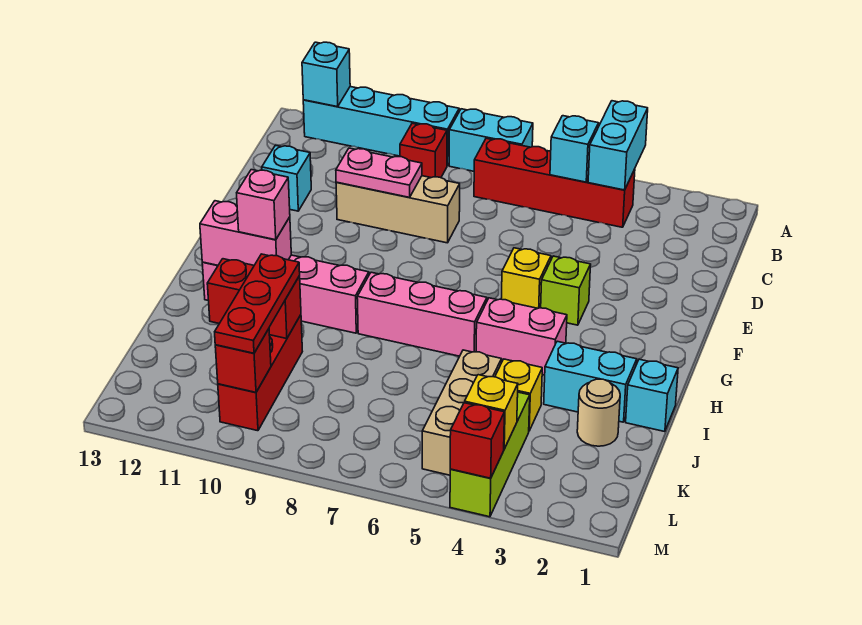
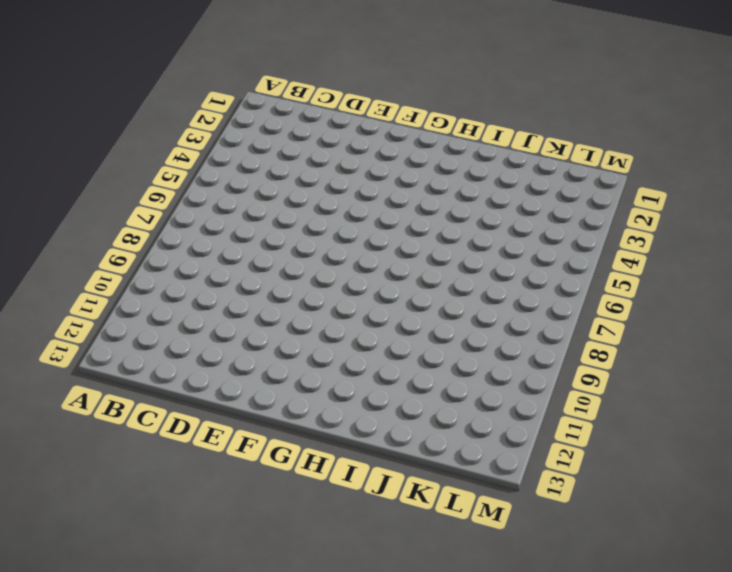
none -> cyan 1x2 brick [449,109,533,171]
none -> cyan 1x4 brick [303,87,459,166]
none -> red 1x4 brick [474,138,635,227]

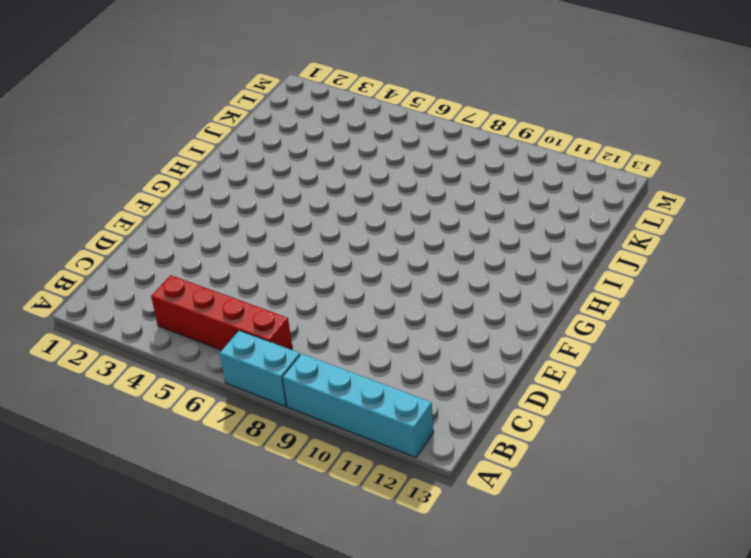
none -> red 1x1 brick [400,123,447,178]
none -> tan 1x3 brick [336,176,460,243]
none -> cyan 1x1 brick [262,145,311,211]

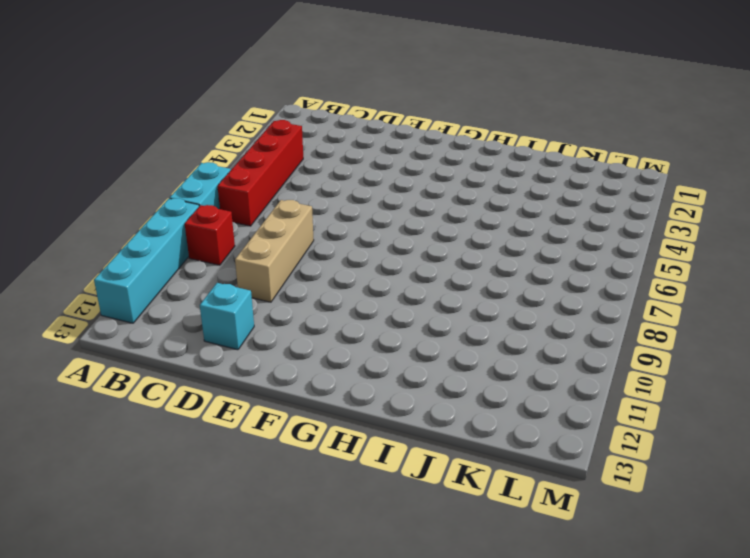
none -> lime 1x1 brick [541,256,591,325]
none -> yellow 1x1 brick [501,248,551,308]
none -> pink 1x2 brick [476,298,567,375]

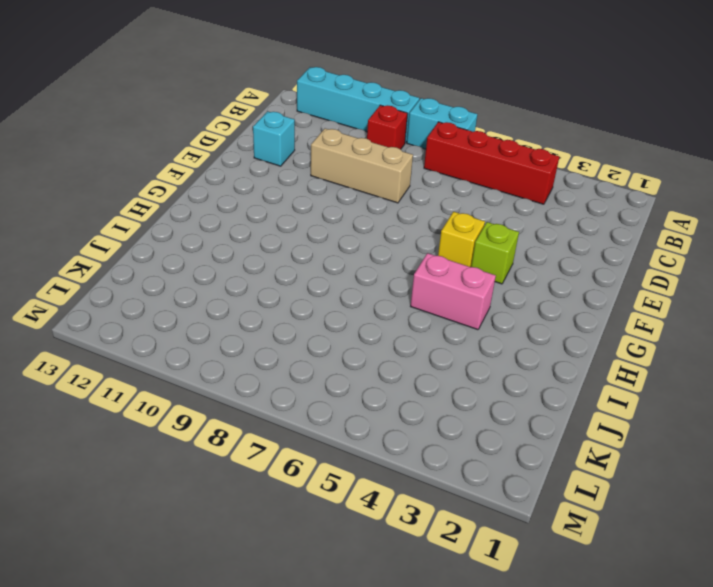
none -> pink 1x3 brick [357,272,487,356]
none -> pink 1x4 brick [202,255,369,333]
none -> cyan 1x1 brick [626,359,678,432]

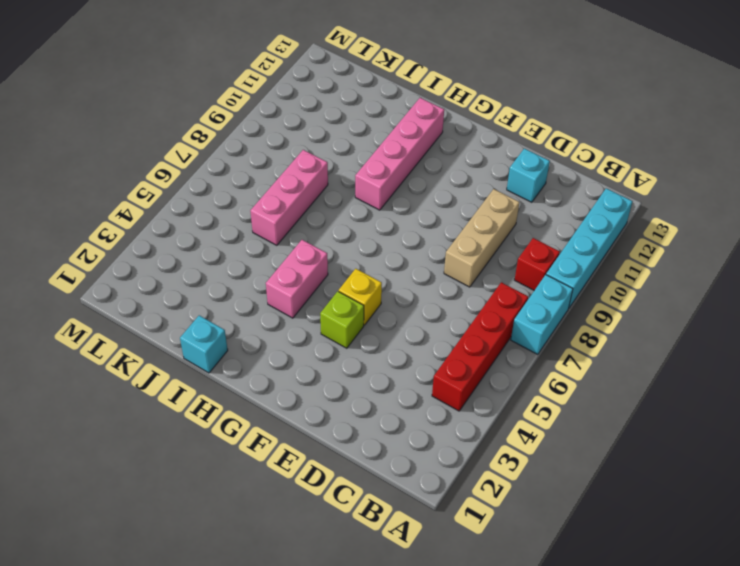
pink 1x3 brick [251,150,328,245] -> pink 1x3 brick moved to [357,272,487,356]
none -> cyan 1x2 brick [544,341,637,422]
none -> tan 1x1 round brick [577,379,620,446]
none -> yellow 1x1 brick [495,359,542,431]

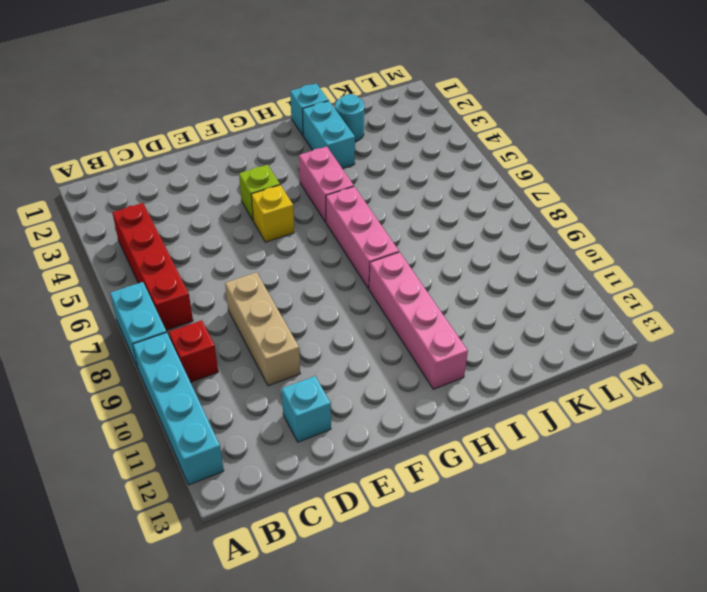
cyan 1x1 round brick [335,94,364,142] -> tan 1x1 round brick [577,379,620,446]
none -> yellow 1x1 brick [495,359,542,431]
none -> tan 1x3 brick [422,350,502,475]
none -> red 1x3 brick [218,315,302,431]

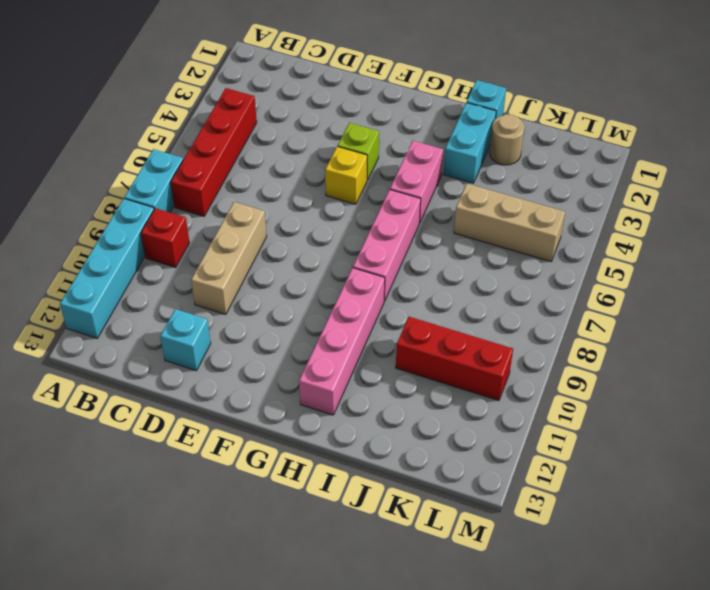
none -> yellow 1x1 brick [495,359,542,431]
none -> lime 1x3 brick [450,392,530,517]
none -> cyan 1x2 brick [588,101,648,190]

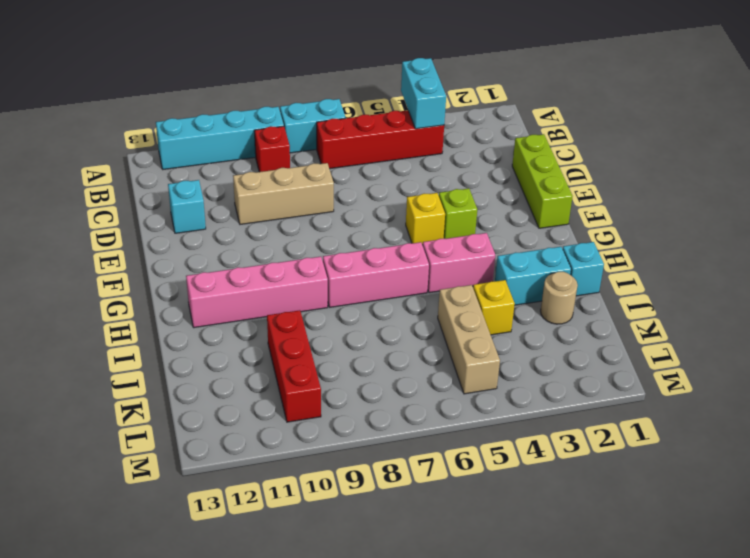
lime 1x3 brick [512,134,573,228] -> lime 1x3 brick moved to [450,392,530,517]
none -> cyan 1x1 brick [302,42,350,107]
none -> cyan 1x1 brick [550,116,599,182]
none -> pink 1x2 plate [336,148,422,197]

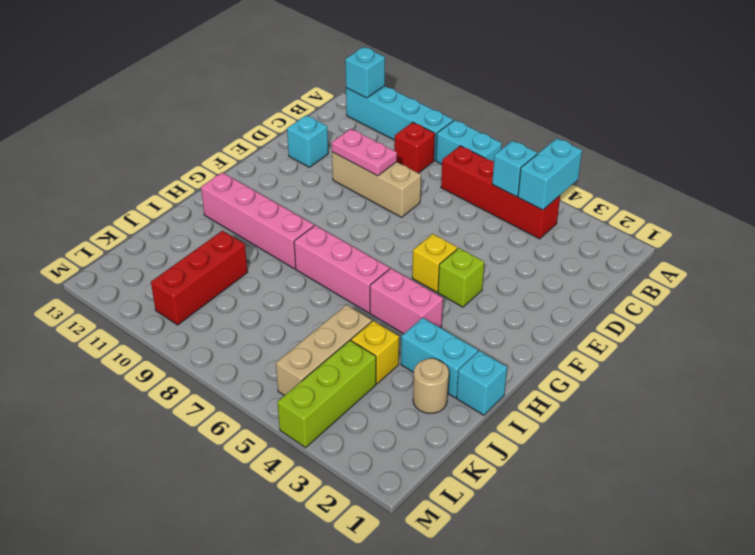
none -> pink 1x2 brick [200,201,291,265]
none -> red 1x2 brick [207,259,301,339]
none -> yellow 1x1 brick [465,375,518,449]

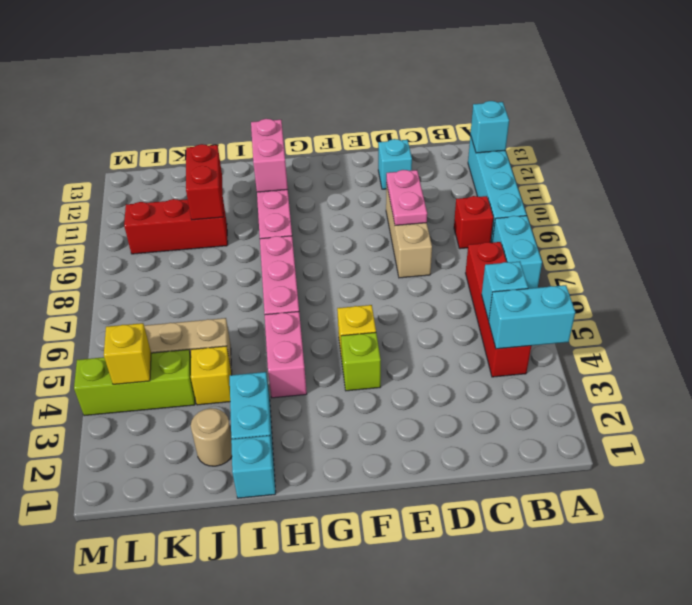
none -> red 1x1 brick [215,329,271,392]
none -> red 1x1 brick [450,403,504,478]
none -> pink 1x1 brick [237,170,290,240]

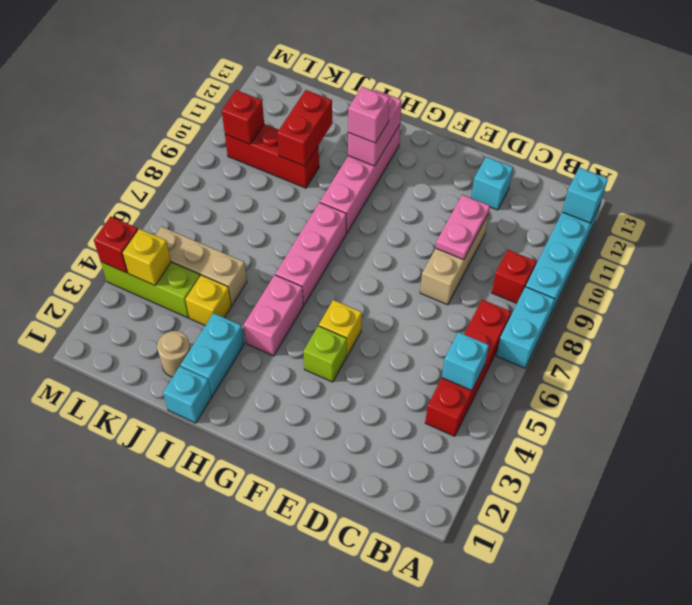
none -> cyan 1x2 brick [588,101,648,190]
none -> red 1x3 plate [215,254,300,353]

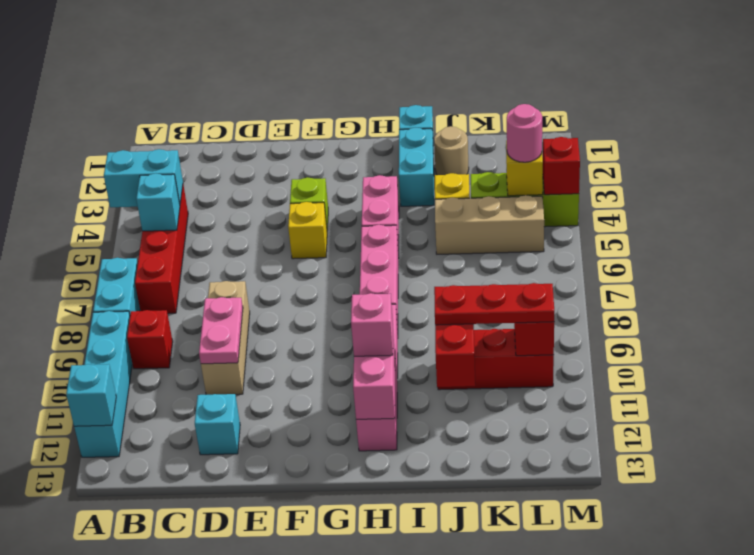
pink 1x1 round brick [507,104,542,162] -> none

